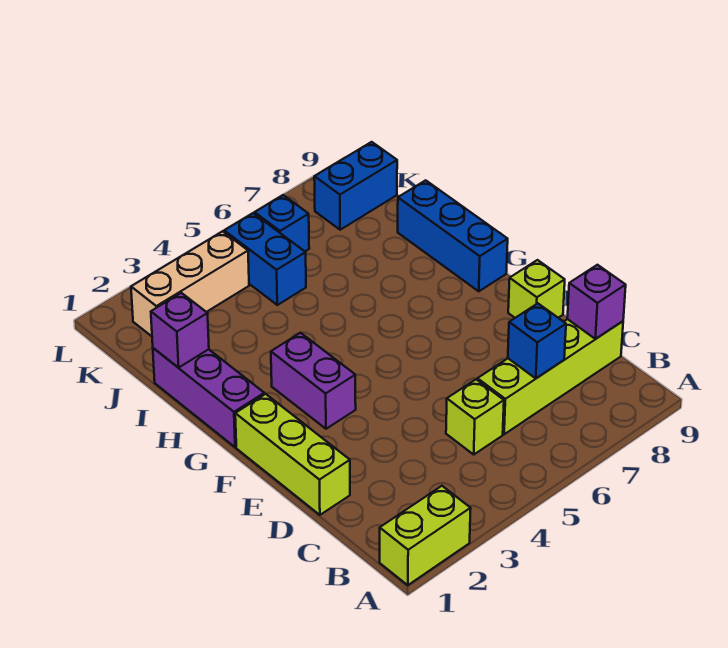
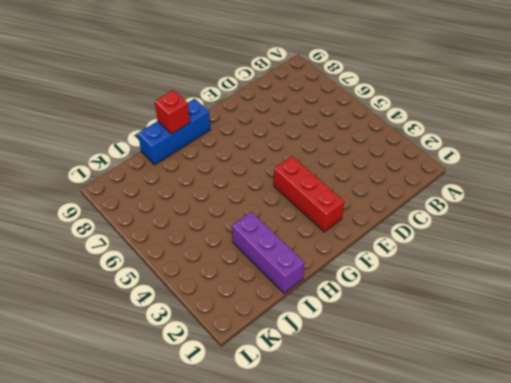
red 1x3 brick [274,156,344,232] -> purple 1x2 brick [271,333,356,429]
red 1x1 brick [155,90,190,134] -> none
purple 1x3 brick [232,212,305,293] -> purple 1x3 brick turned to [153,348,264,447]
none -> lime 1x2 brick [380,486,471,585]
none -> lime 1x1 brick [446,380,504,454]
none -> lime 1x4 brick [477,319,623,434]

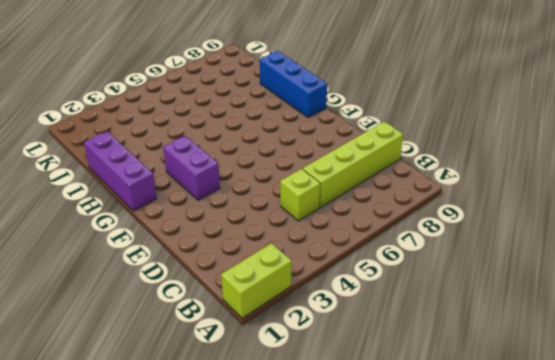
none -> lime 1x3 brick [235,394,350,515]
none -> lime 1x1 brick [508,260,565,318]
none -> blue 1x2 brick [224,213,306,305]

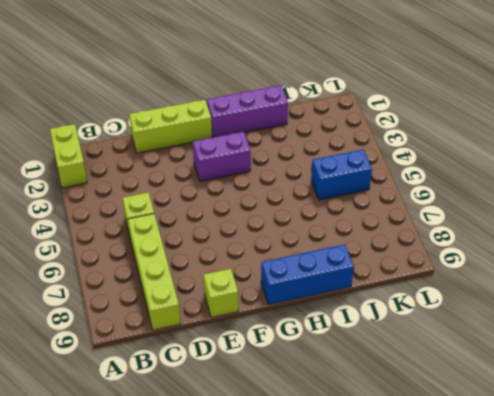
none -> tan 1x3 brick [131,231,249,336]
none -> blue 1x1 brick [255,195,309,251]
none -> blue 1x2 brick [314,142,397,230]

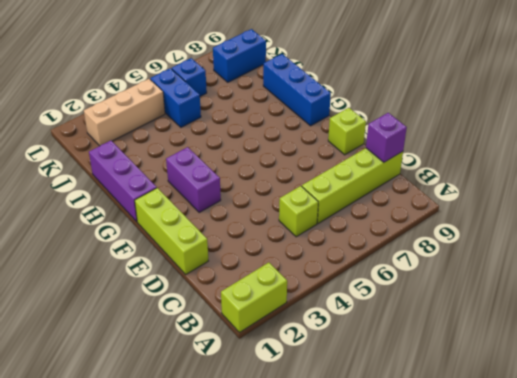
none -> blue 1x1 brick [508,304,566,378]
none -> purple 1x1 brick [151,293,209,368]

